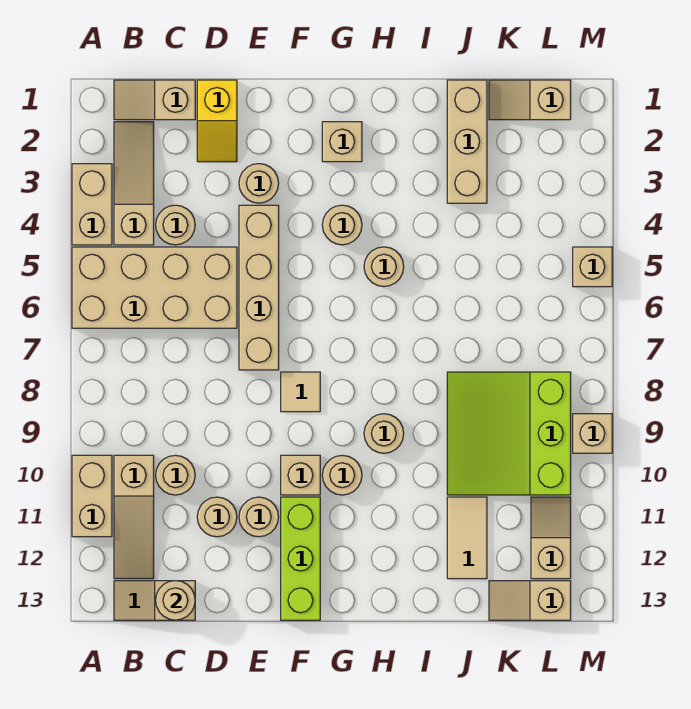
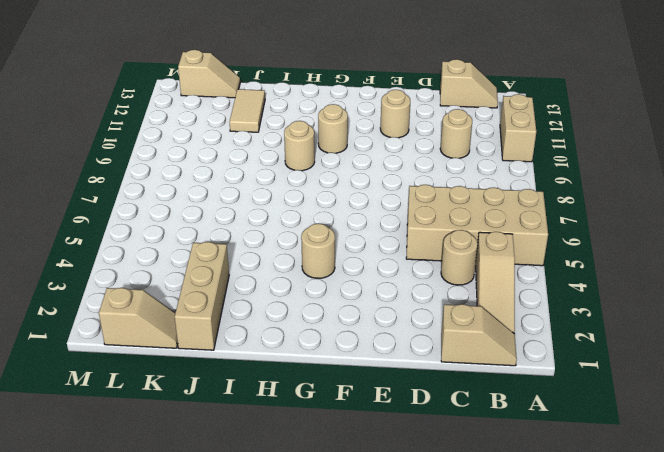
none -> tan 1x2 brick [72,164,112,245]
none -> tan 1x3 slope [114,455,154,579]
none -> yellow 1x2 slope [197,80,237,162]
none -> tan 1x1 round brick [197,497,237,537]

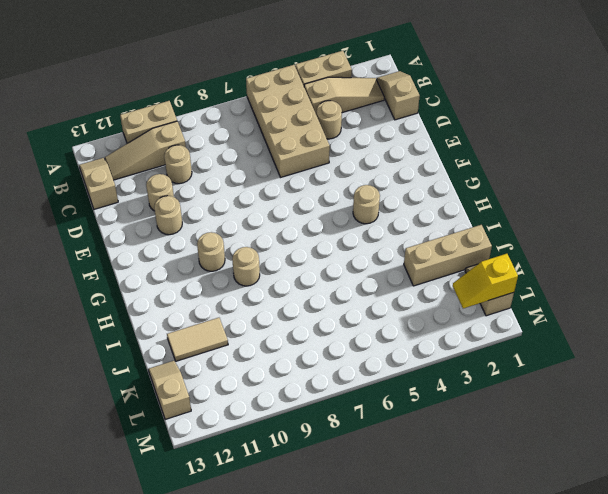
yellow 1x2 slope [453,254,518,308] -> yellow 1x2 slope moved to [197,80,237,162]
none -> tan 1x1 round brick [239,164,279,203]
none -> tan 1x4 brick [239,205,279,370]
none -> tan 1x1 tile [281,372,320,412]
none -> tan 1x1 brick [281,455,320,495]

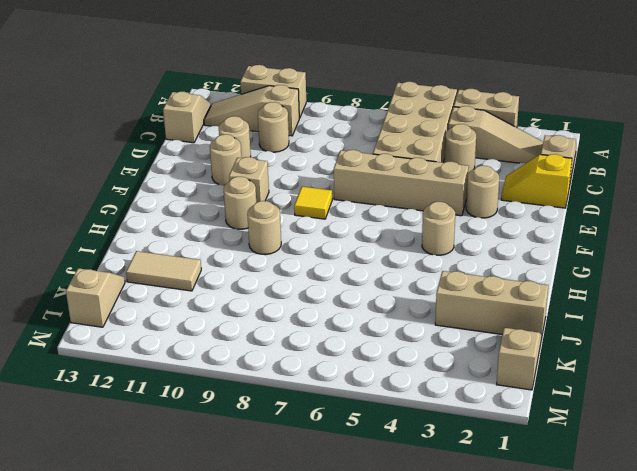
yellow 1x1 tile [294,187,332,219] -> tan 1x1 tile [281,372,320,412]
none -> lime 1x3 brick [281,497,320,620]
none -> tan 1x1 brick [322,122,362,162]
none -> tan 1x1 round brick [364,247,404,287]
none -> lime 3x3 slope [447,372,571,495]

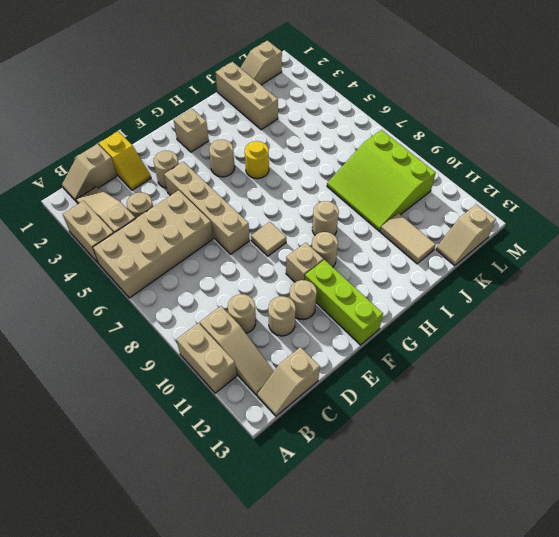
yellow 1x1 round brick [245,141,269,179] -> tan 1x1 round brick [364,247,404,287]
none -> tan 1x2 slope [531,497,571,579]
none -> tan 1x1 brick [573,247,612,287]
none -> tan 1x1 brick [573,414,612,453]
none -> tan 1x1 round brick [156,581,195,620]

